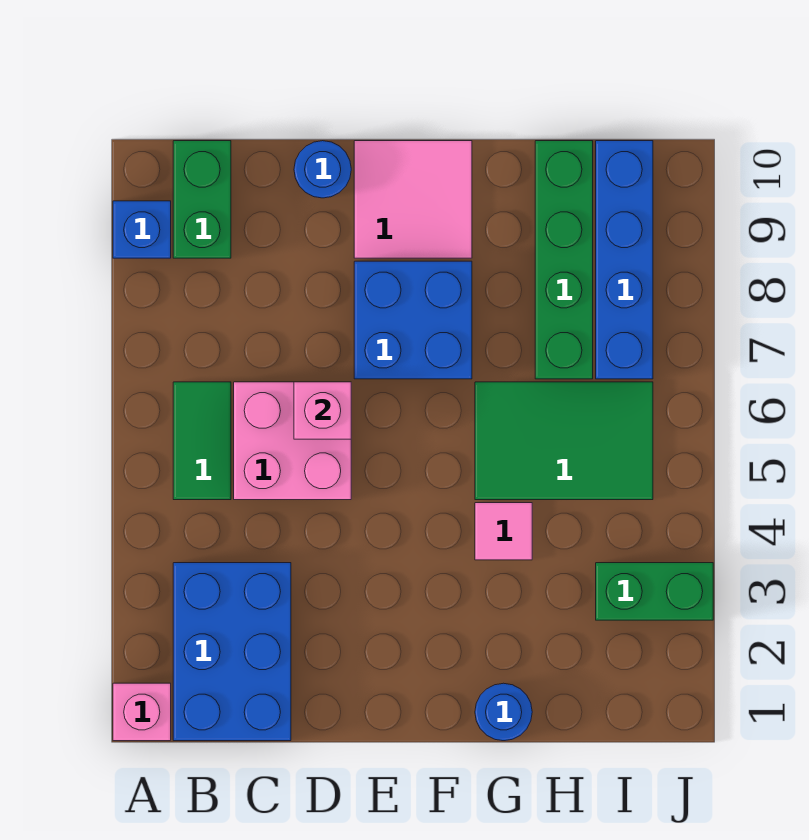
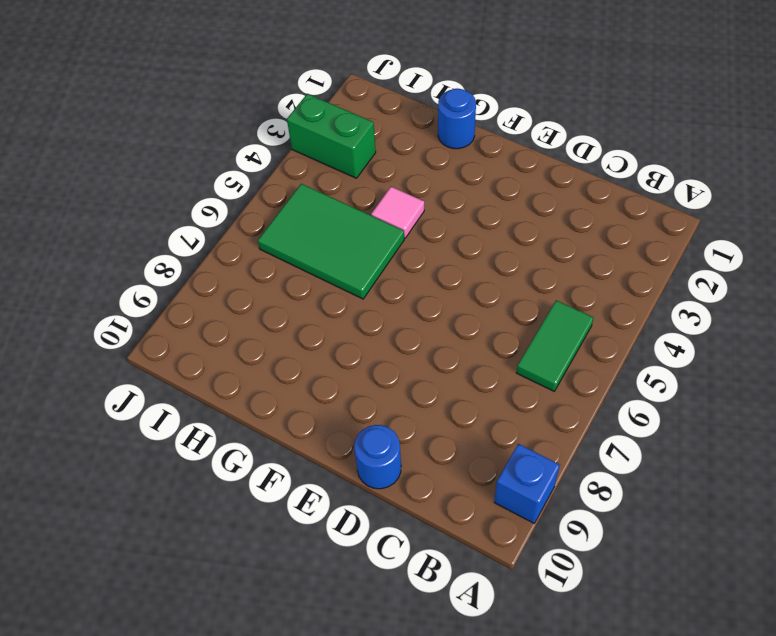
none -> pink 1x1 brick [113,683,171,741]
none -> blue 2x3 brick [173,563,291,741]
none -> green 1x2 brick [173,141,231,258]

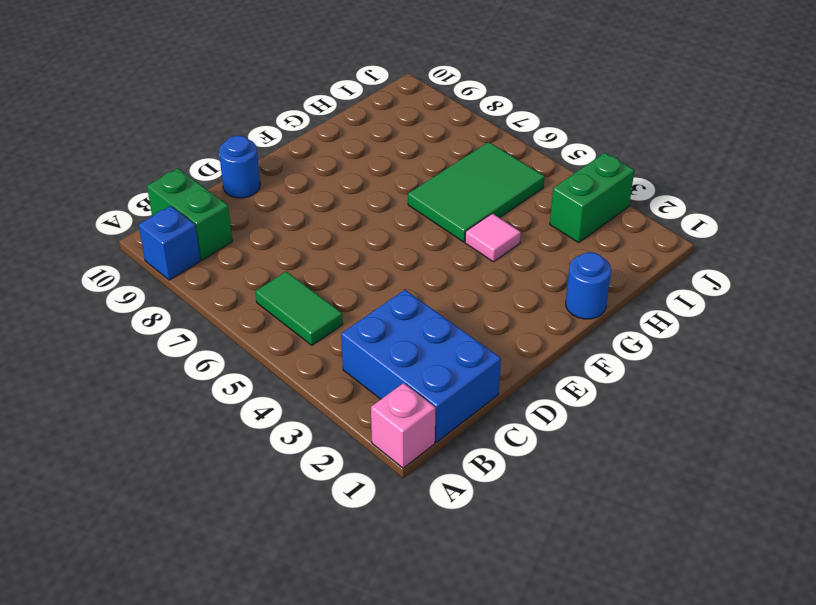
none -> pink 2x2 brick [234,382,351,500]
none -> blue 2x2 brick [354,261,472,379]
none -> pink 2x2 tile [354,141,472,258]

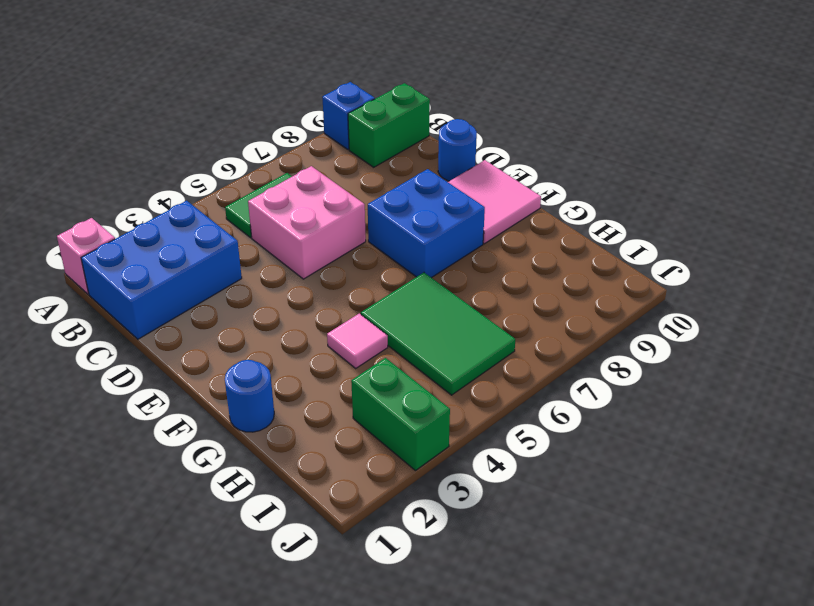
none -> green 1x4 brick [535,141,593,379]
none -> blue 1x4 brick [596,141,653,379]
none -> pink 1x1 brick [294,382,351,439]

